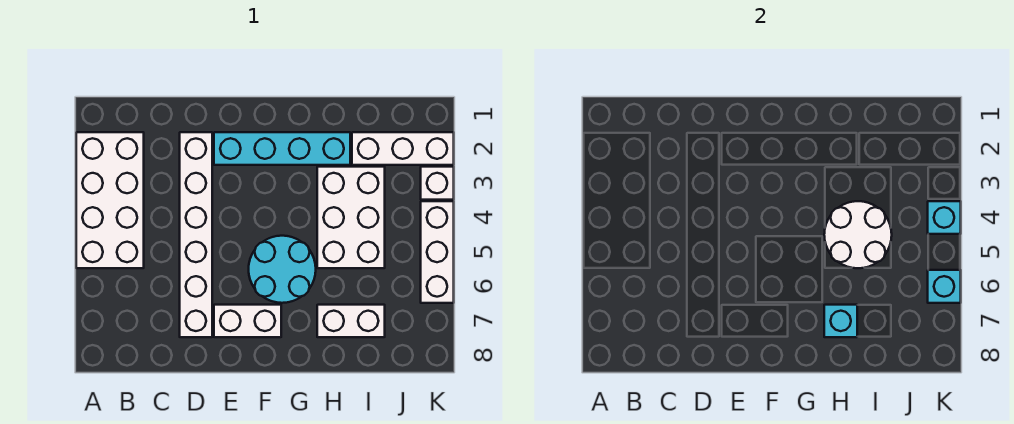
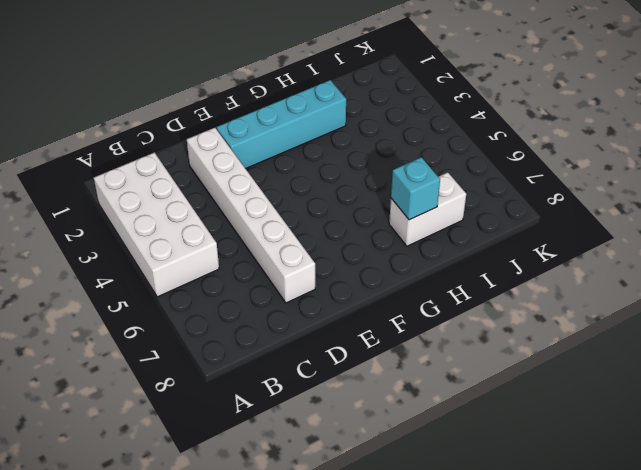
none -> white 1x2 brick [214,305,281,337]
none -> cyan 2x2 round brick [249,236,316,303]
none -> white 2x3 brick [317,167,385,268]

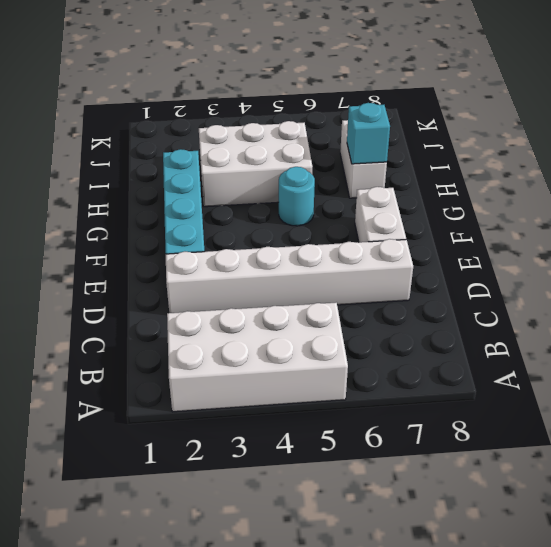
cyan 1x1 round brick [279,167,315,226] -> cyan 2x2 round brick [249,236,316,303]
none -> white 1x3 brick [352,132,454,165]
none -> white 1x1 brick [421,167,454,200]
none -> white 1x3 brick [421,201,454,303]

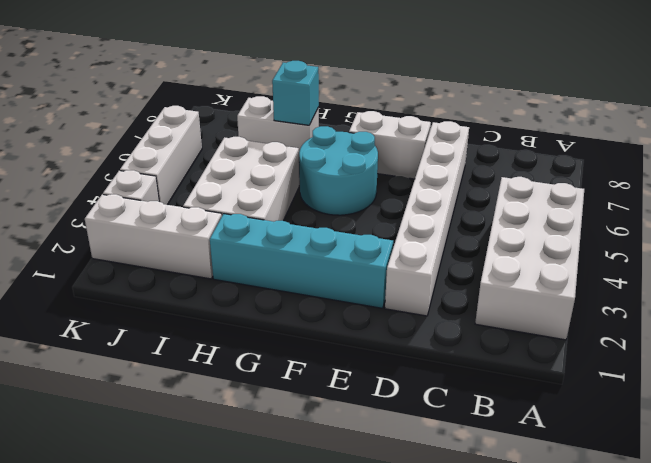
none -> white 2x2 round brick [824,201,892,268]
none -> cyan 1x1 brick [928,201,961,234]
none -> cyan 1x1 brick [928,270,961,303]

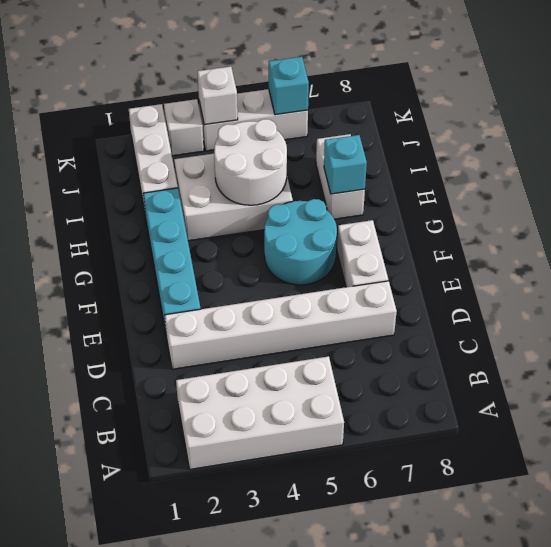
white 1x1 brick [197,67,238,125] -> cyan 1x1 brick [928,201,961,234]

